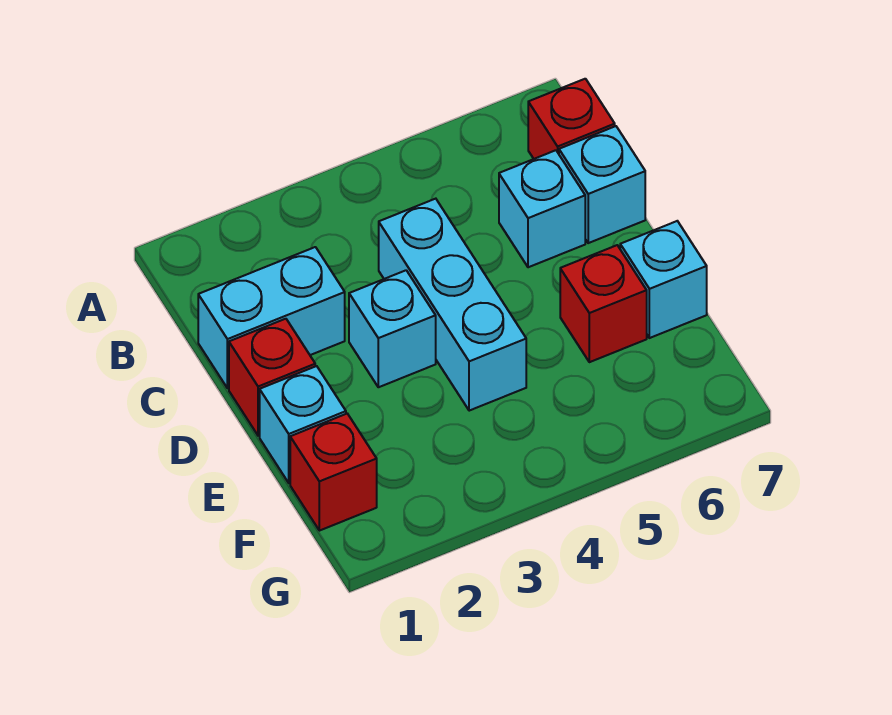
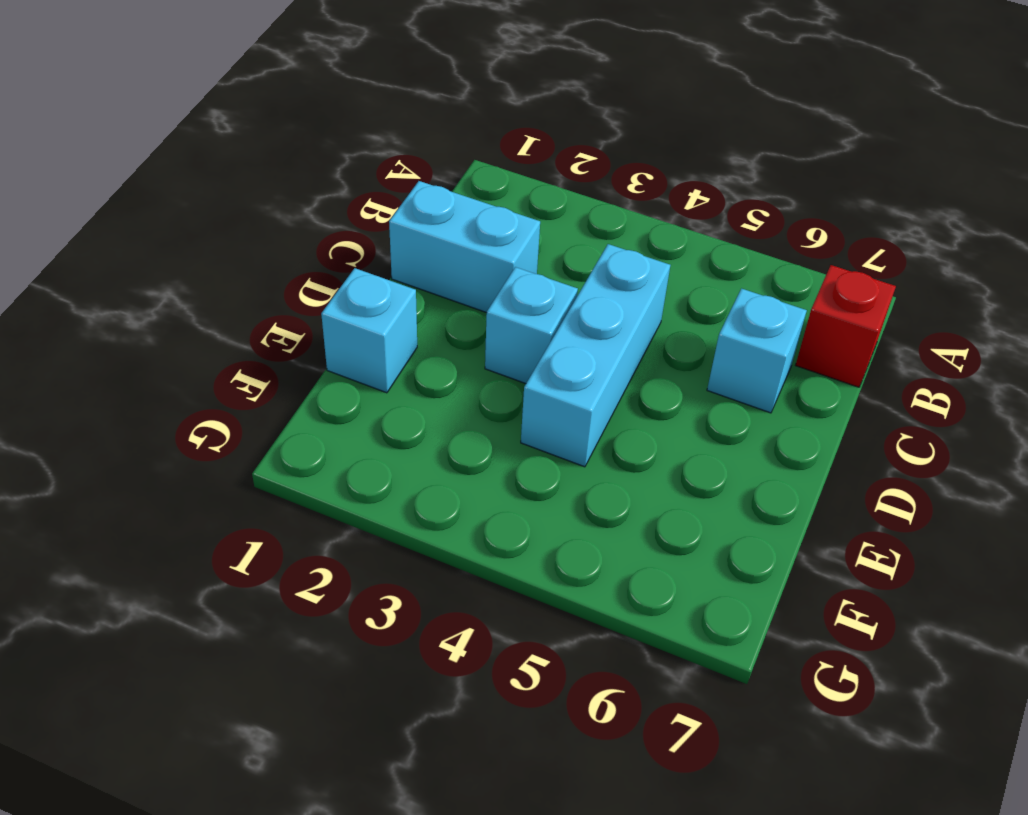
none -> cyan 1x1 brick [559,126,645,243]
none -> red 1x1 brick [229,319,315,436]

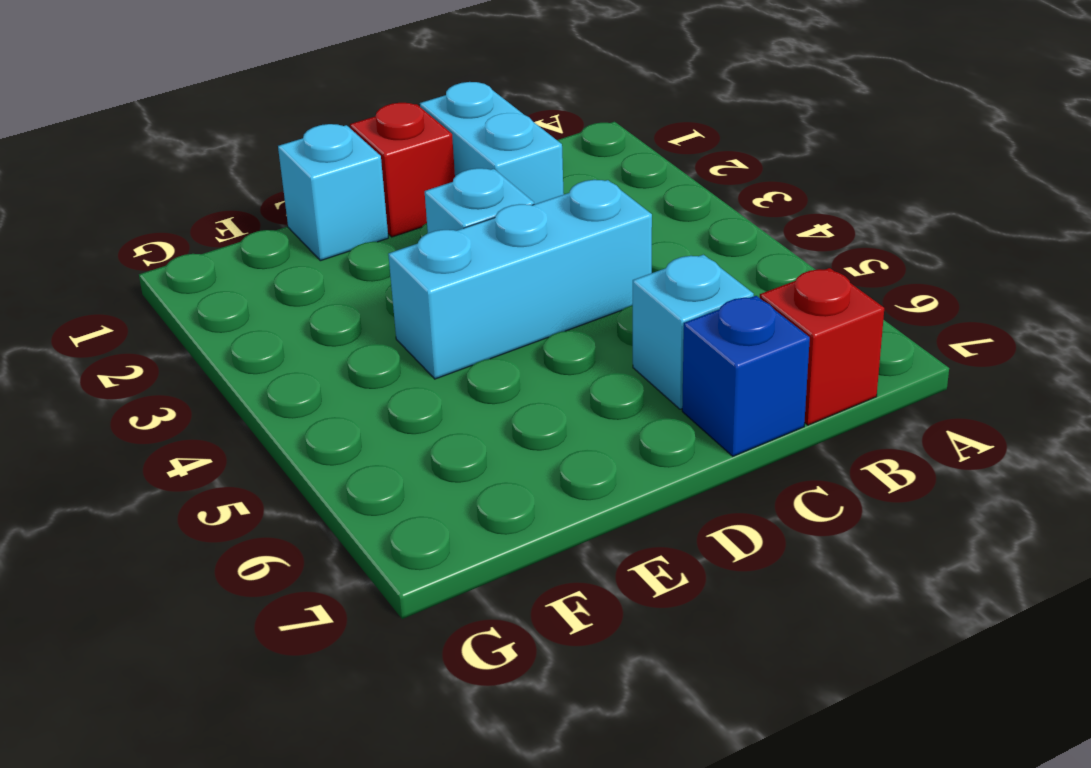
blue 1x1 brick [682,296,810,456] -> cyan 1x1 brick [559,126,645,243]
none -> red 1x1 brick [560,245,647,362]
none -> cyan 1x1 brick [620,221,707,338]

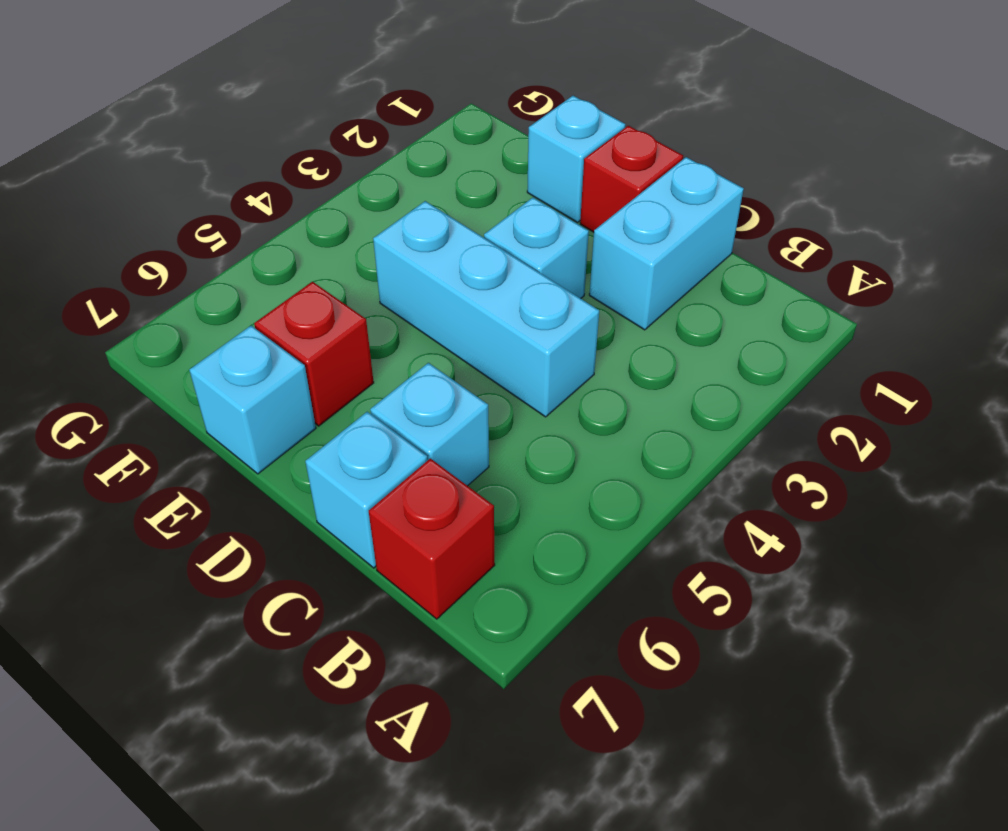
none -> red 1x1 brick [290,414,377,531]

